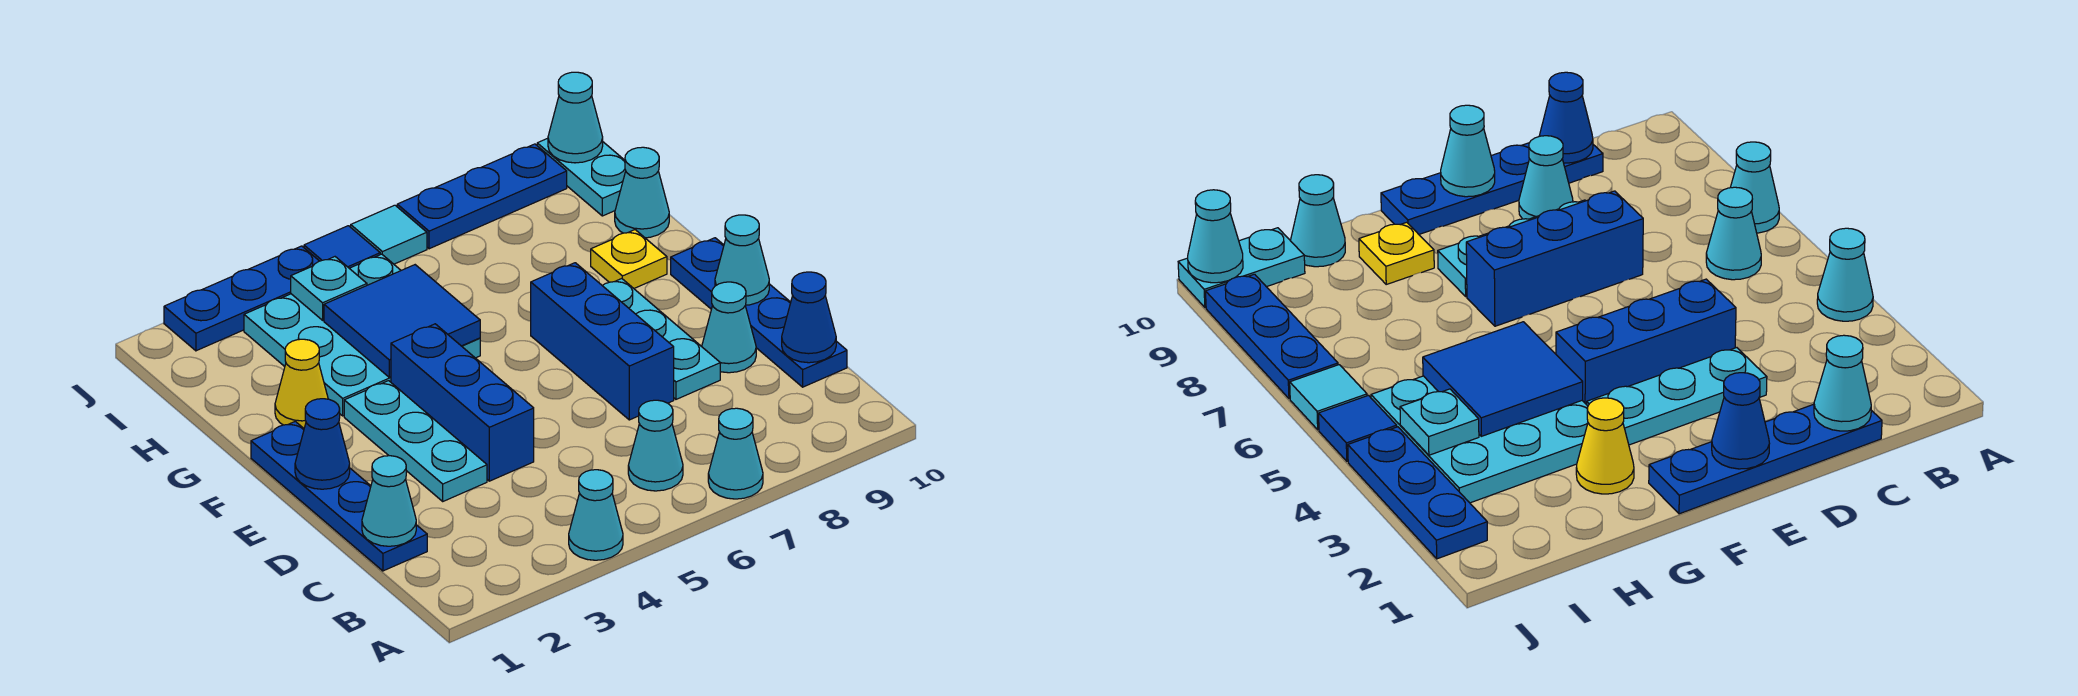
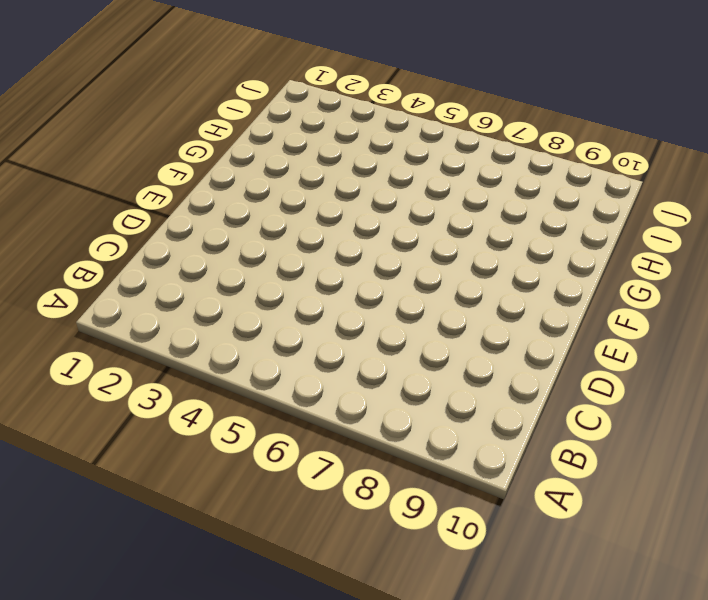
none -> cyan 1x1 cone [569,470,623,560]
none -> cyan 1x1 cone [708,408,763,499]
none -> cyan 1x1 cone [628,400,683,491]

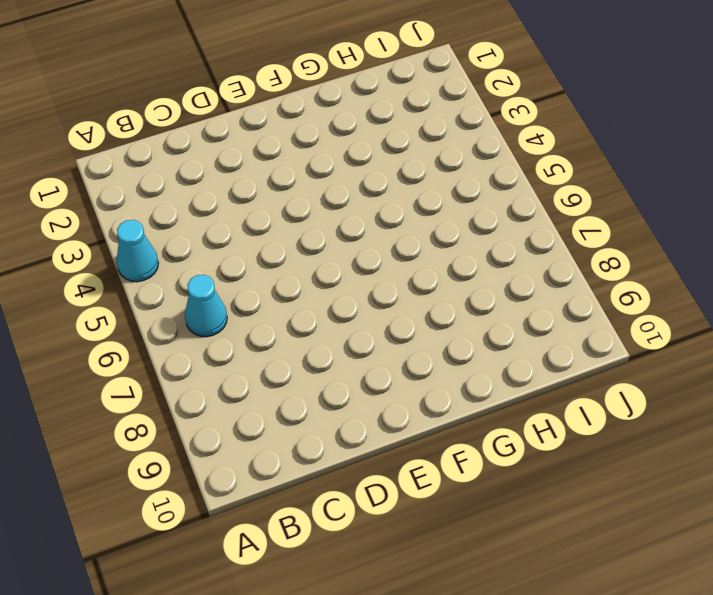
none -> cyan 1x1 cone [708,408,763,499]
none -> blue 1x4 plate [251,421,427,571]
none -> blue 1x4 plate [671,238,847,387]

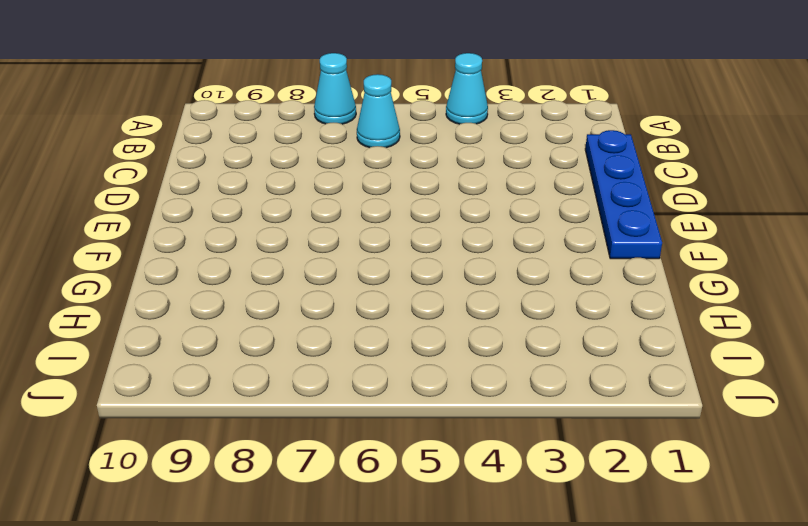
none -> blue 1x4 plate [671,238,847,387]
none -> cyan 1x3 plate [344,381,487,501]
none -> blue 1x3 brick [391,324,534,481]

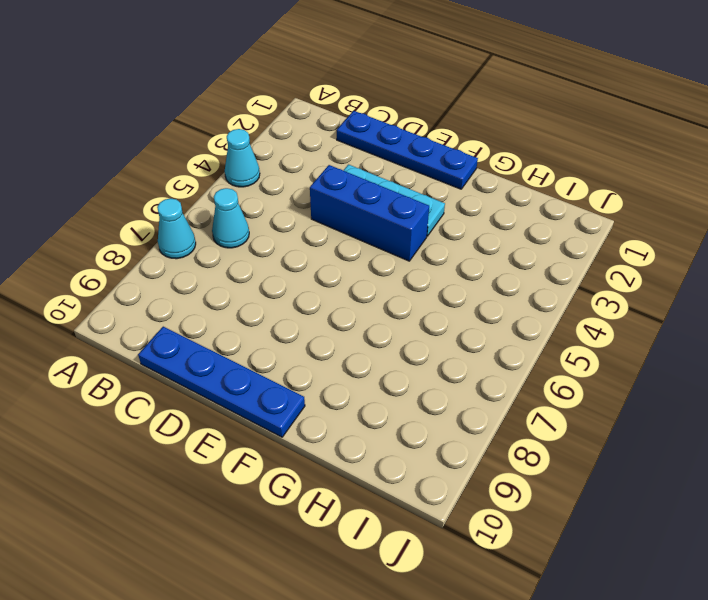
none -> blue 1x3 brick [531,263,674,420]
none -> cyan 1x3 plate [602,279,720,399]
none -> cyan 1x1 cone [702,282,756,373]

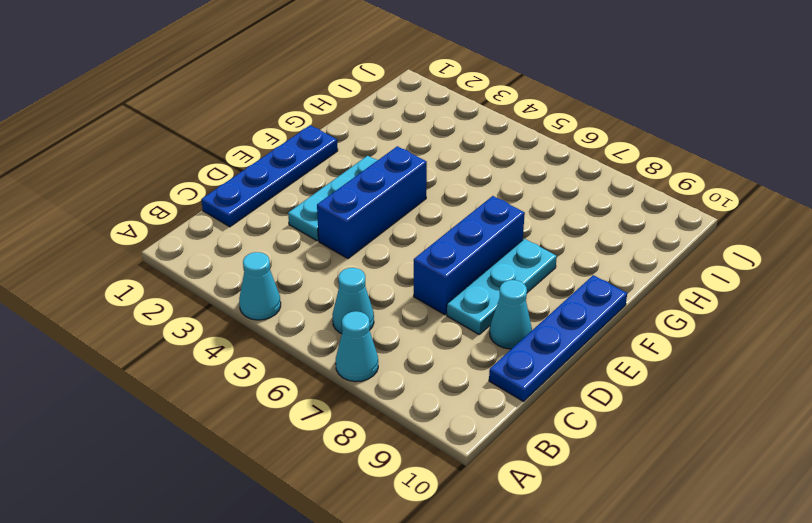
none -> yellow 1x1 cone [275,339,328,428]
none -> cyan 3x3 plate [244,254,480,416]
none -> yellow 1x1 plate [591,230,667,288]

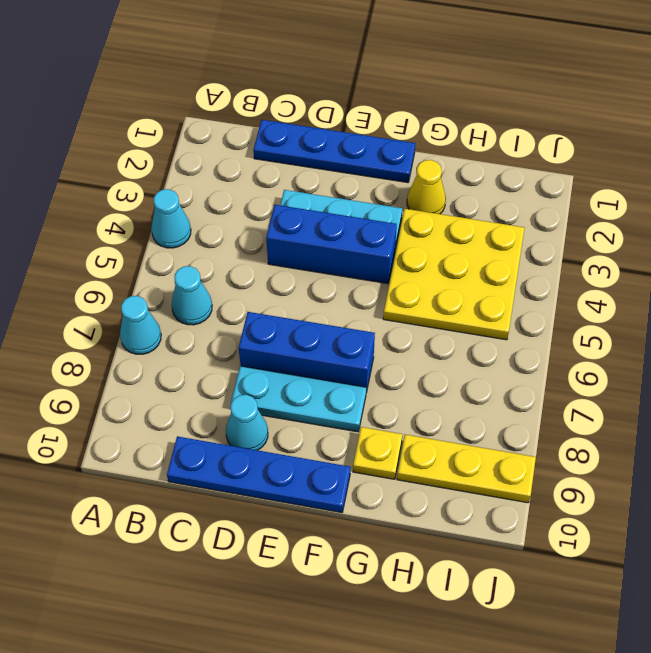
yellow 3x3 plate [383,209,524,340] -> cyan 3x3 plate [244,254,480,416]
yellow 1x3 plate [397,435,536,503] -> blue 1x3 plate [397,144,567,249]
none -> cyan 1x1 cone [615,147,669,238]
none -> cyan 1x2 plate [537,138,626,216]
none -> blue 1x3 plate [164,246,319,351]

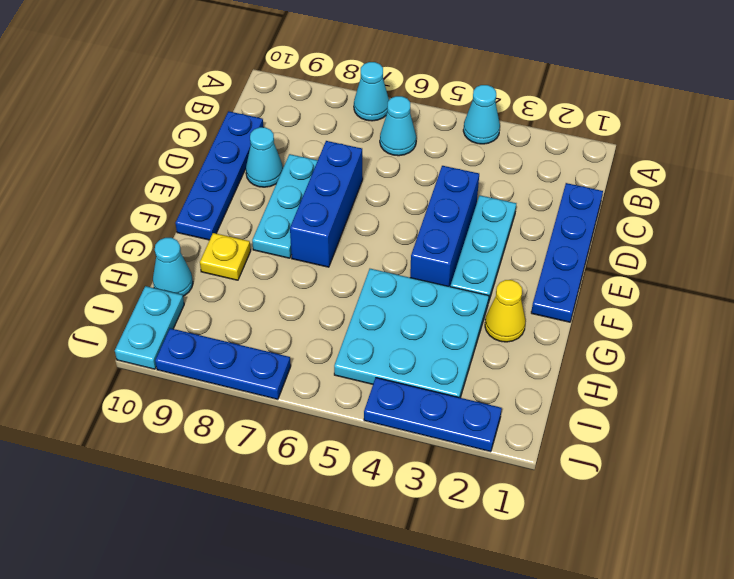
none -> blue 1x1 tile [304,226,380,268]
none -> cyan 1x1 tile [351,205,427,264]
none -> cyan 1x1 cone [362,456,416,546]

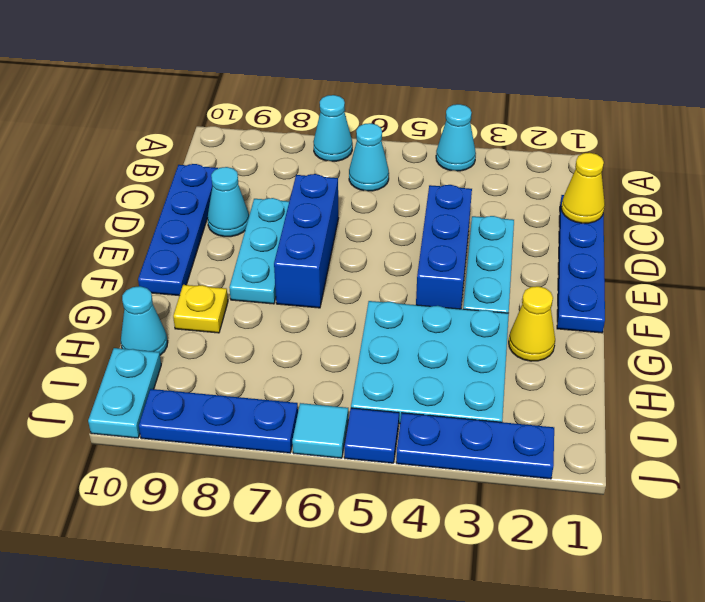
yellow 1x1 cone [561,153,605,223] -> cyan 1x1 cone [362,456,416,546]
none -> blue 1x1 cone [782,272,836,363]
none -> blue 1x1 cone [295,399,350,489]
none -> cyan 1x1 cone [715,215,769,305]

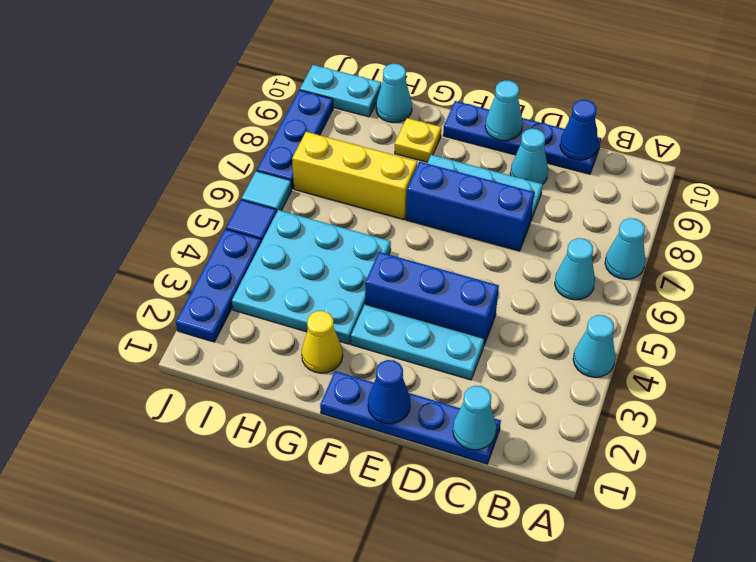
yellow 1x3 brick [292,132,417,219] -> none
none -> blue 2x2 tile [324,265,480,377]
none -> cyan 1x1 plate [291,257,367,320]
none -> cyan 1x1 cone [548,72,603,163]

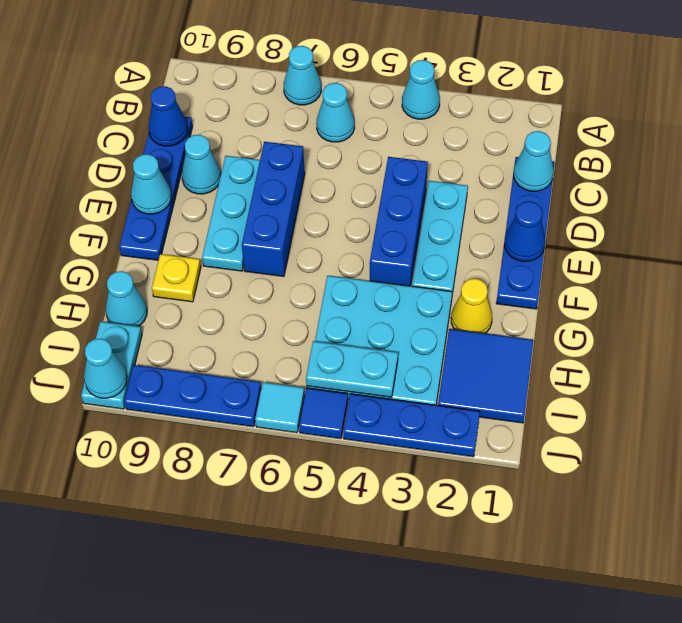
blue 2x2 tile [438,329,533,423] -> blue 2x2 tile moved to [324,265,480,377]
cyan 1x2 plate [306,341,398,397] -> cyan 1x1 plate [291,257,367,320]

